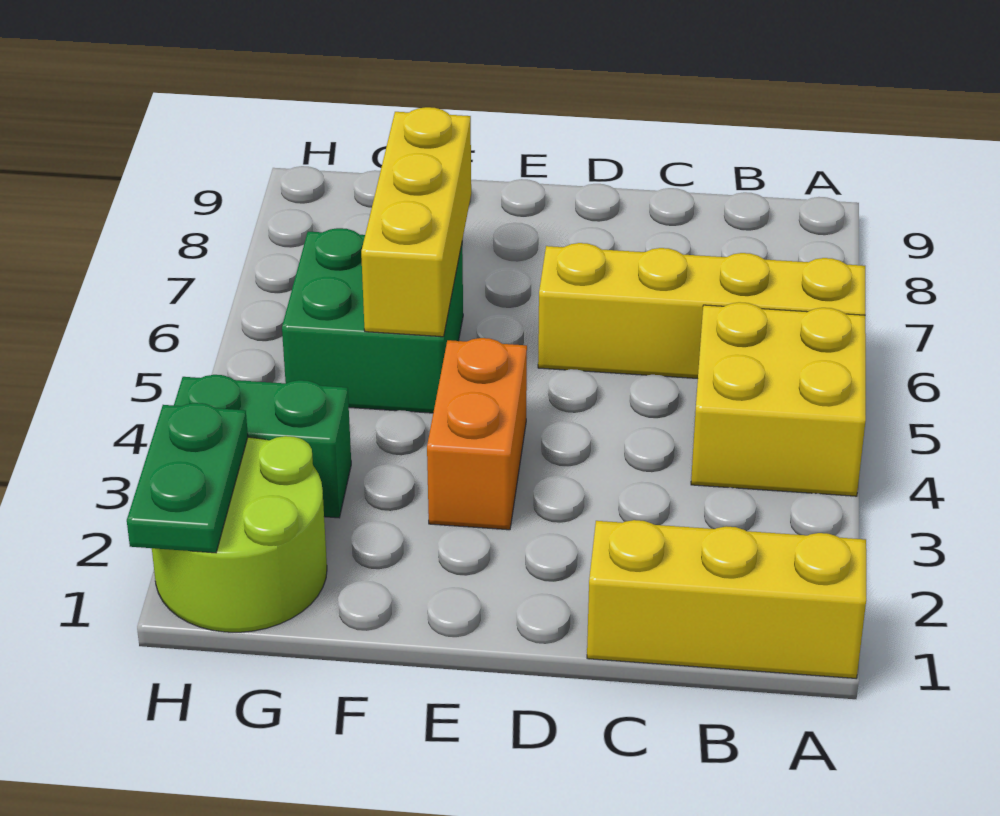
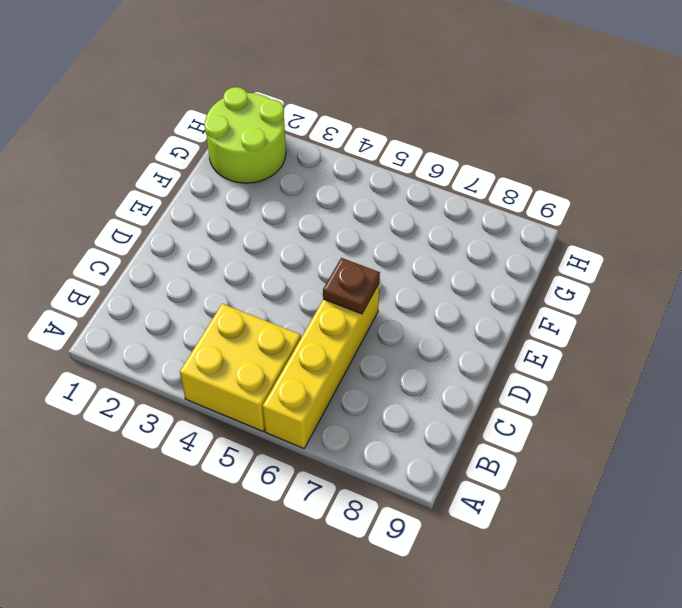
brown 1x1 plate [323,258,380,314] -> none
none -> yellow 1x3 brick [587,520,866,678]
none -> orange 1x2 brick [427,338,527,530]

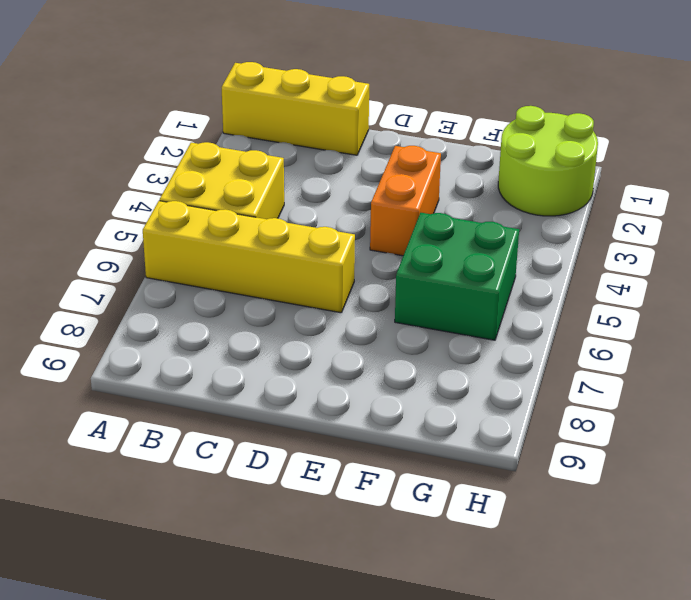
none -> green 1x2 brick [174,375,351,518]
none -> yellow 1x3 brick [361,107,471,337]

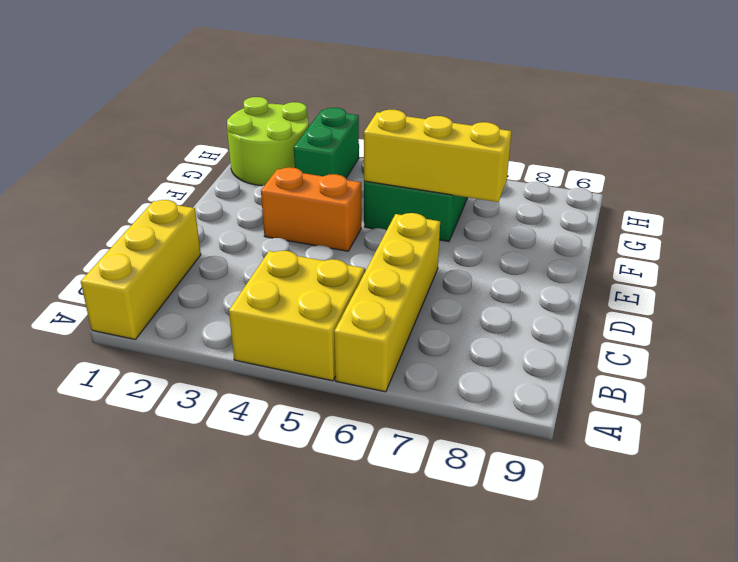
none -> green 1x2 plate [127,403,248,553]

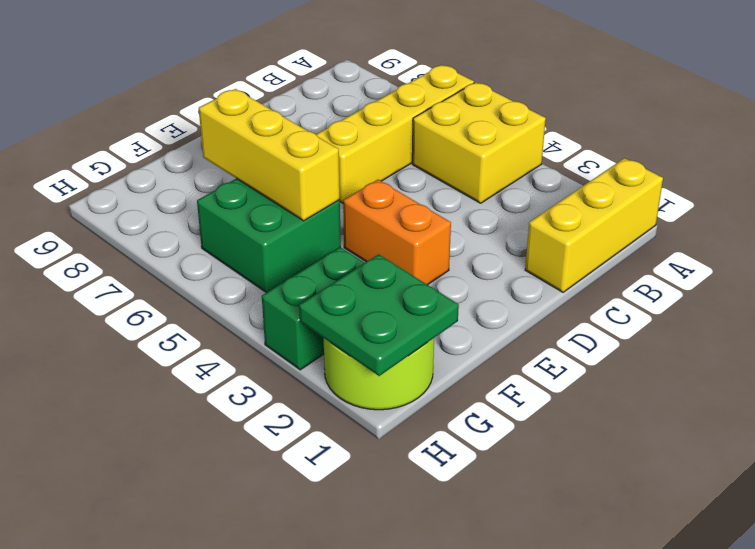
green 2x2 plate [299,254,459,376] -> green 1x2 plate [127,403,248,553]

